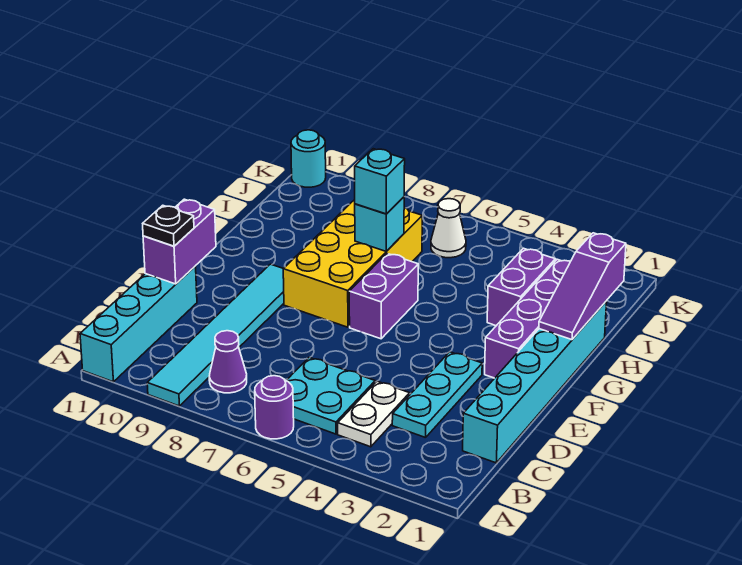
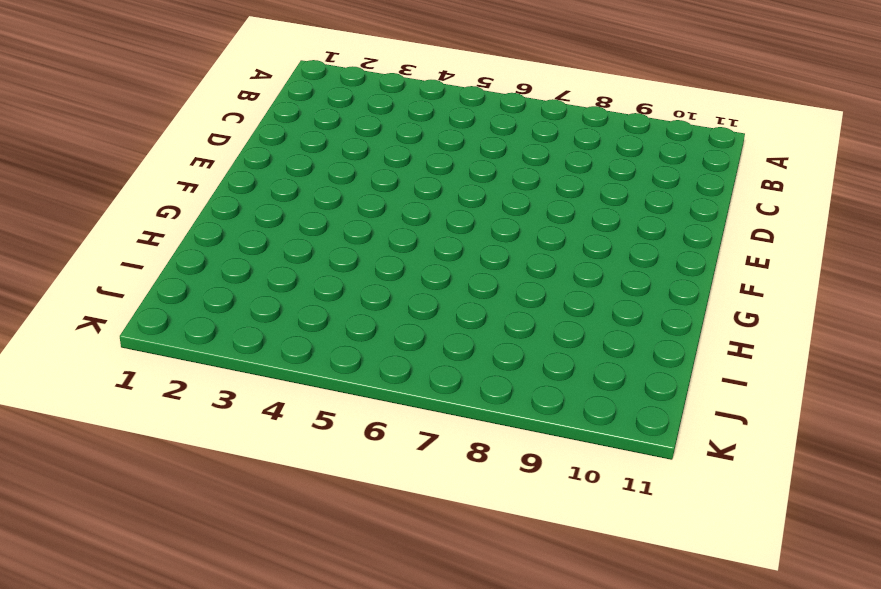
none -> purple 1x1 round brick [255,376,294,439]
none -> cyan 1x6 tile [147,264,284,406]
none -> cyan 1x4 brick [80,266,197,382]

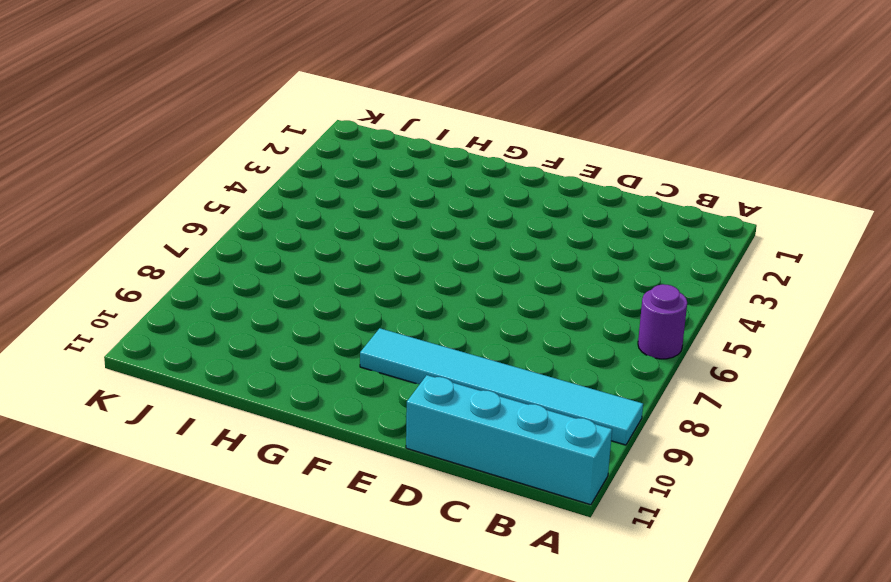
none -> white 1x2 plate [338,381,410,447]
none -> cyan 2x2 plate [286,357,375,434]
none -> purple 1x1 cone [209,331,247,393]

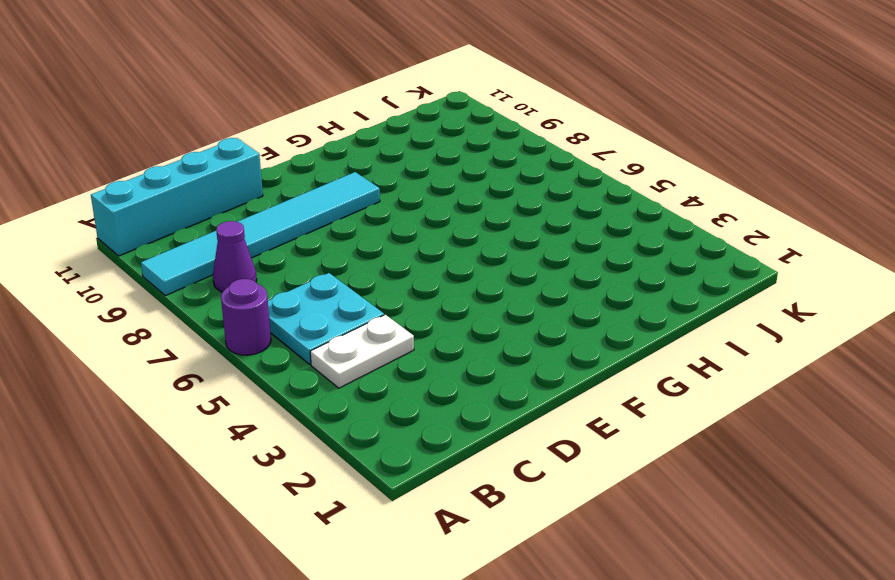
none -> cyan 1x6 brick [463,301,607,463]
none -> cyan 1x3 plate [392,352,482,438]
none -> purple 1x4 brick [485,259,570,378]

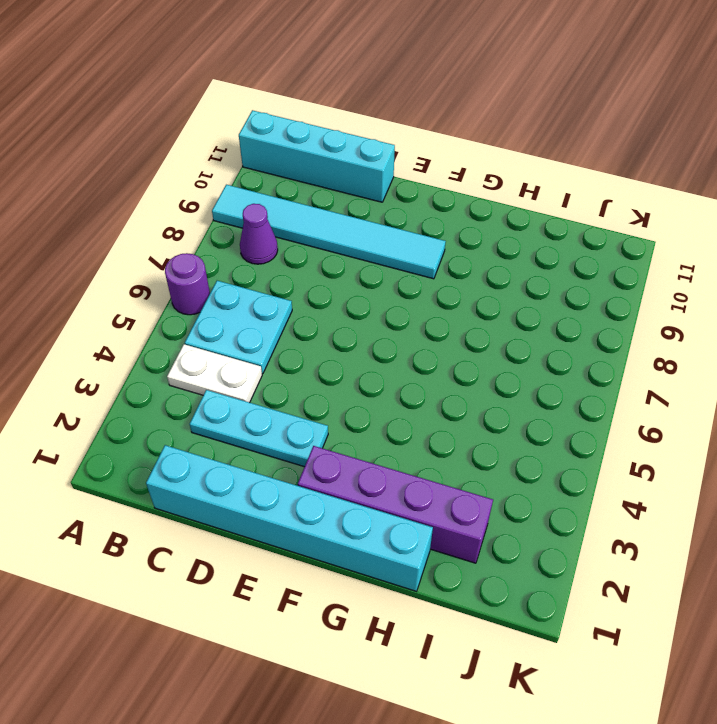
none -> purple 1x2 brick [349,254,418,339]
none -> yellow 2x4 brick [283,200,422,327]
none -> purple 1x2 brick [487,248,555,326]

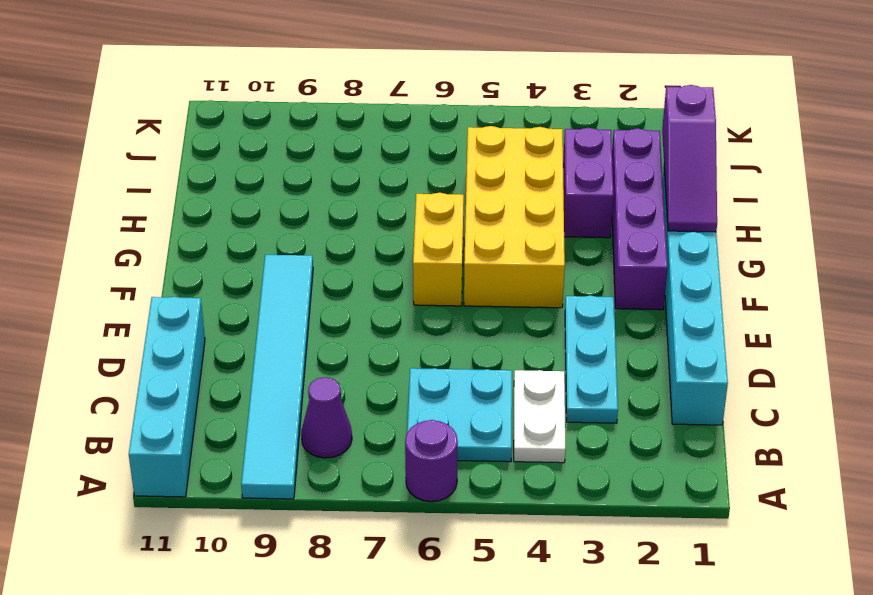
yellow 2x4 brick [464,126,565,308] -> yellow 2x4 brick moved to [283,200,422,327]
yellow 1x2 brick [413,193,464,306] -> purple 1x2 brick [349,254,418,339]
none -> white 1x1 cone [431,199,466,258]
none -> cyan 1x1 round brick [291,130,326,187]
none -> purple 1x2 brick [143,199,216,284]

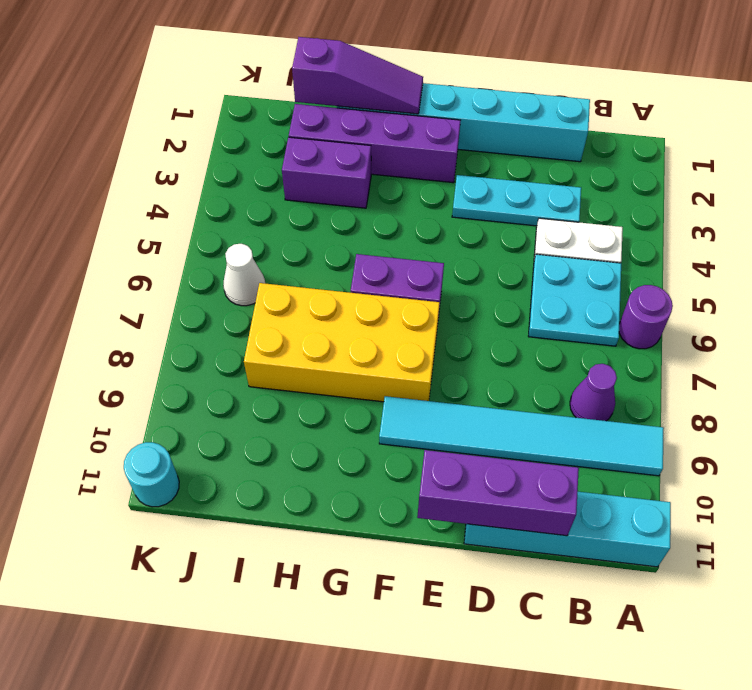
purple 1x3 brick [417,450,579,536] -> purple 1x2 brick [143,199,216,284]
none -> cyan 1x1 brick [355,197,404,251]
none -> black 1x1 plate [143,205,194,246]
none -> cyan 1x1 brick [355,149,405,214]

